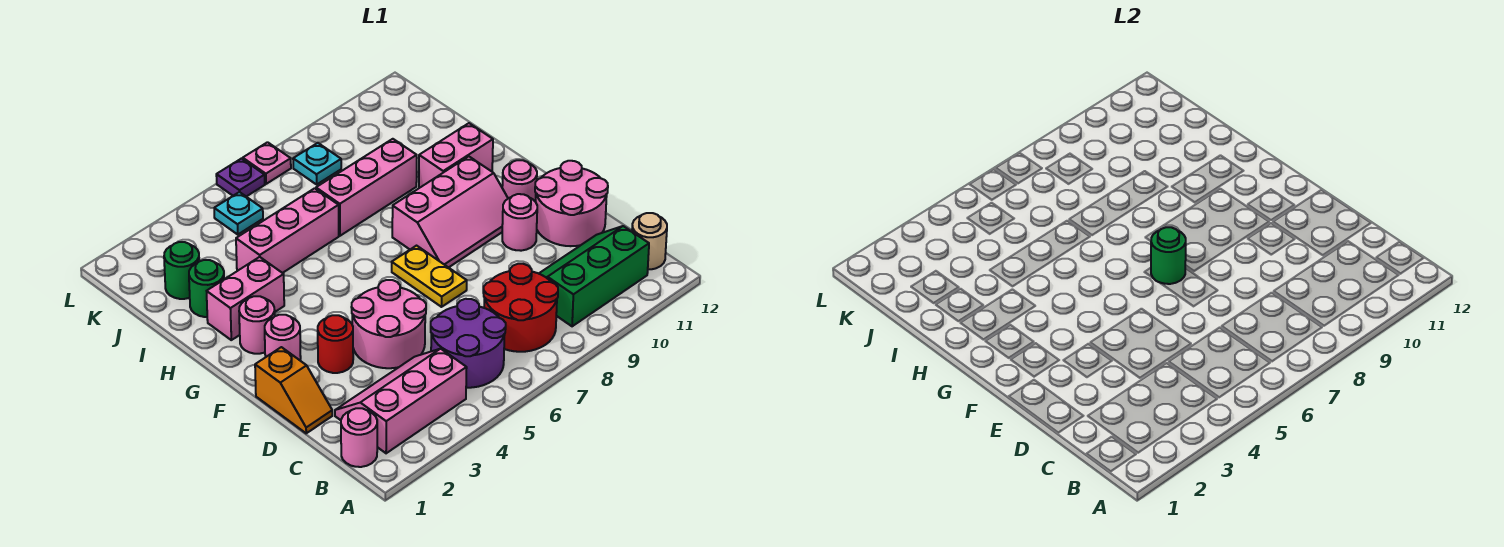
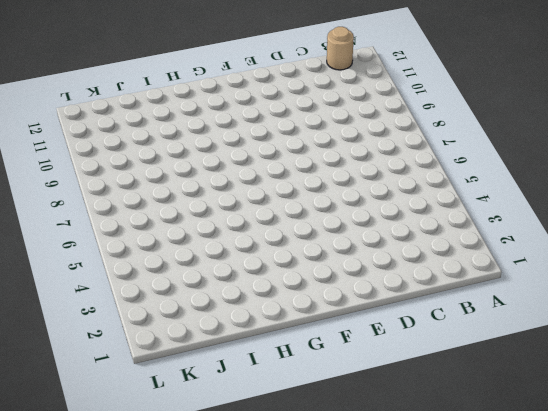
none -> pink 1x1 round brick [341,408,377,467]
none -> pink 2x3 slope [335,349,467,453]
none -> purple 2x2 round brick [431,299,506,388]

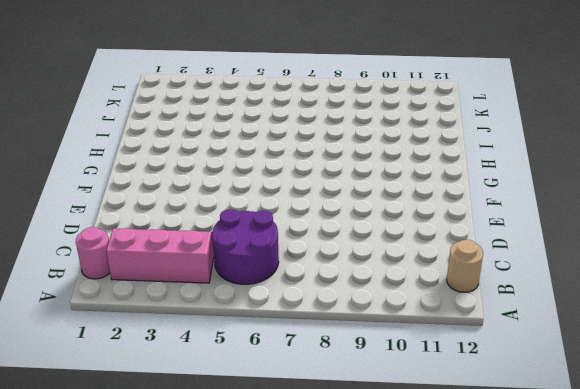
none -> red 2x2 round brick [484,264,558,352]
none -> green 2x3 slope [539,226,649,326]
none -> orange 1x2 slope [255,347,332,433]

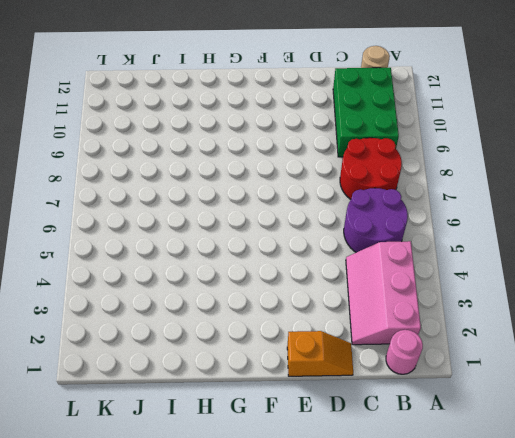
green 2x3 brick [333,68,399,157] -> green 2x3 slope [539,226,649,326]
none -> pink 2x2 round brick [351,280,426,368]
none -> pink 2x2 round brick [535,161,608,246]
none -> red 1x1 round brick [318,315,353,373]

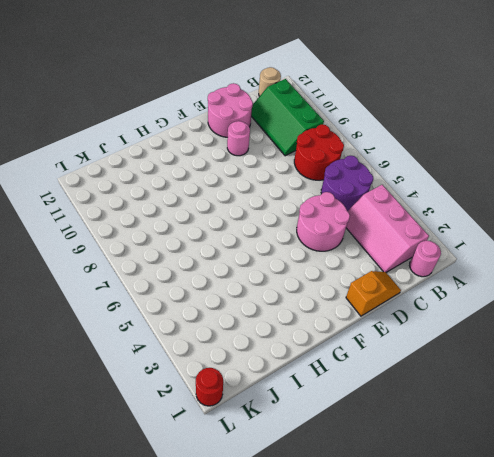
red 1x1 round brick [196,368,223,406] -> red 1x1 round brick moved to [318,315,353,373]
none -> yellow 1x2 plate [392,246,467,307]
none -> pink 1x1 round brick [265,315,301,360]
none -> pink 2x3 slope [392,156,508,268]

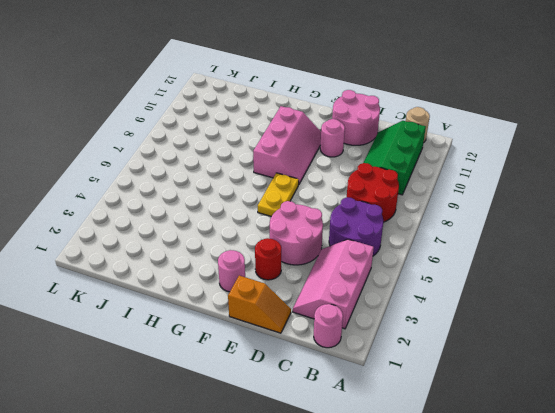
yellow 1x2 plate [258,173,299,216] -> yellow 1x2 plate turned to [392,246,467,307]
none -> pink 1x1 round brick [502,160,537,202]
none -> pink 1x1 round brick [239,296,275,354]
none -> pink 1x2 brick [207,257,284,340]

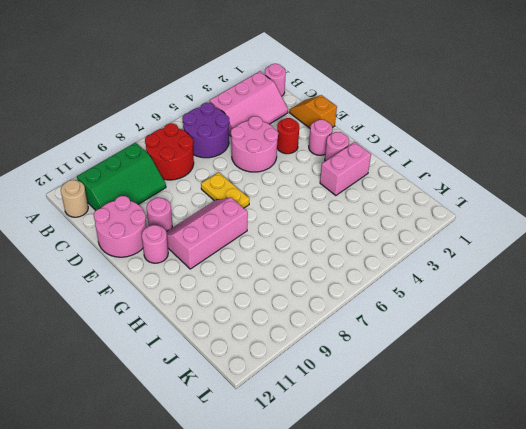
none -> pink 1x2 brick [419,123,493,187]
none -> green 1x1 round brick [189,260,224,317]
none -> pink 1x3 brick [236,188,339,273]

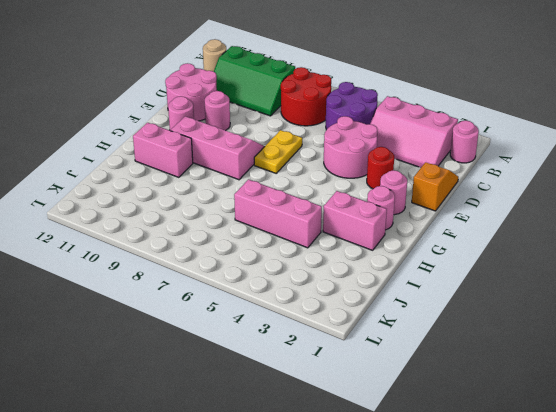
none -> green 1x1 round brick [189,260,224,317]
none -> pink 1x3 brick [316,139,417,236]
none -> green 1x1 round brick [164,242,199,299]

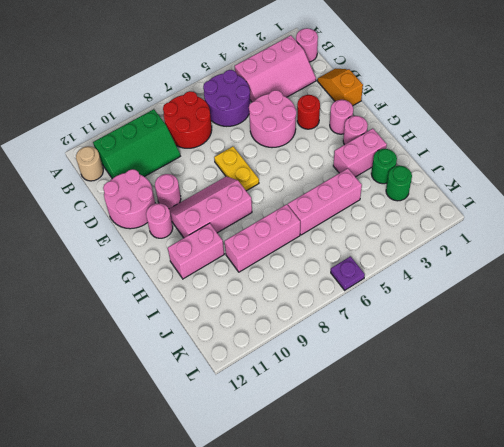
none -> cyan 1x1 plate [214,192,263,234]
none -> cyan 1x1 plate [293,143,341,184]
none -> pink 1x1 plate [243,142,291,184]

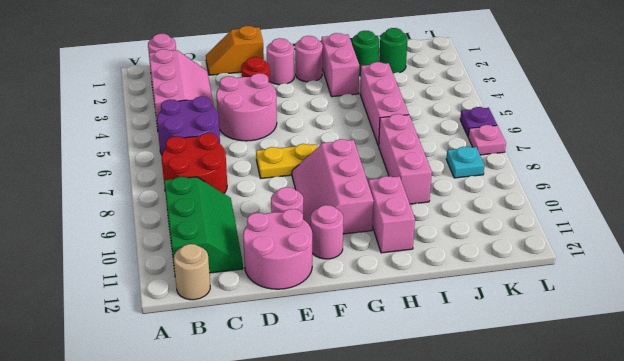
none -> cyan 1x1 plate [214,192,263,234]
none -> green 1x1 round brick [1151,227,1186,284]

